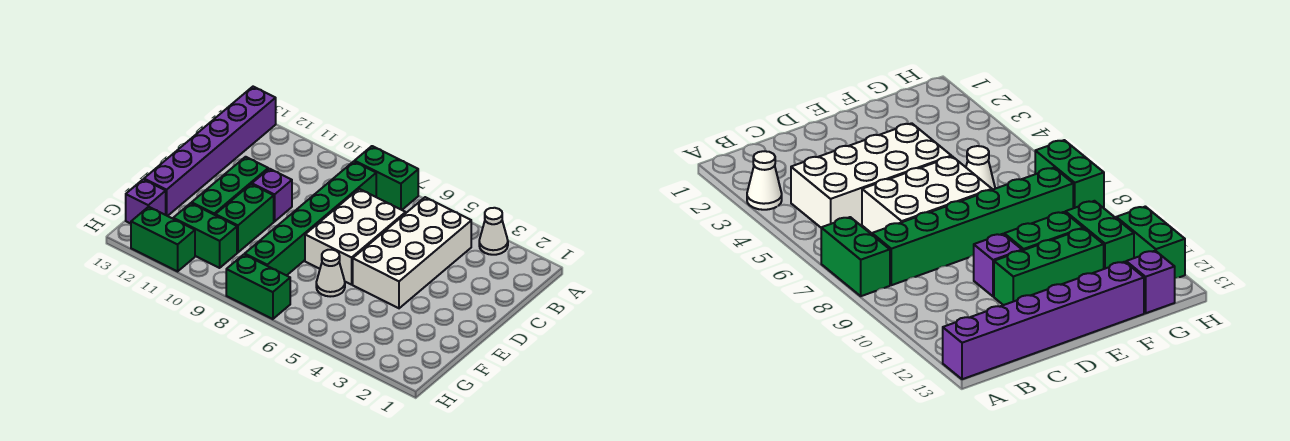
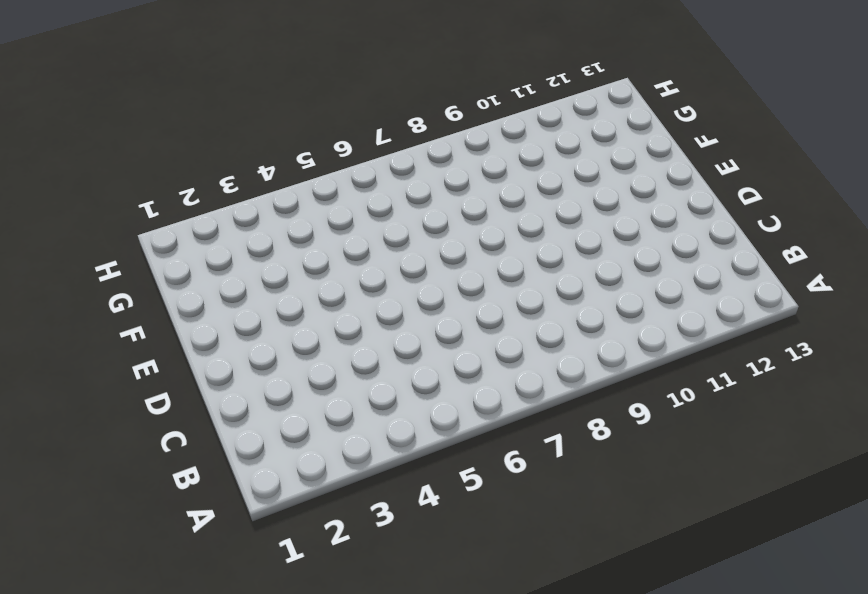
none -> white 1x1 cone [479,208,508,255]
none -> green 1x2 brick [354,146,418,210]
none -> purple 1x6 brick [144,87,276,216]

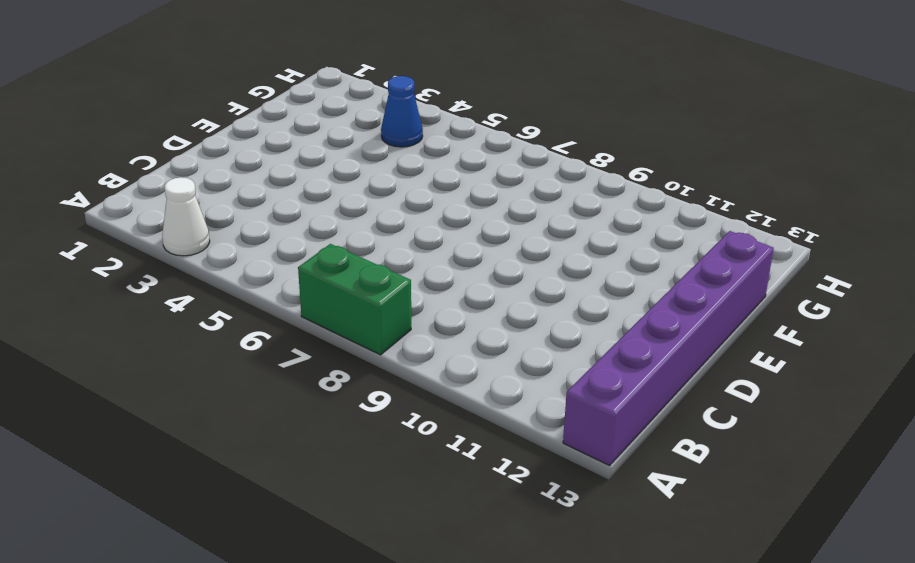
blue 1x1 cone [381,76,423,147] -> none
none -> white 2x4 brick [353,197,471,308]
none -> green 1x6 brick [245,161,376,276]
none -> white 2x3 brick [305,189,406,285]

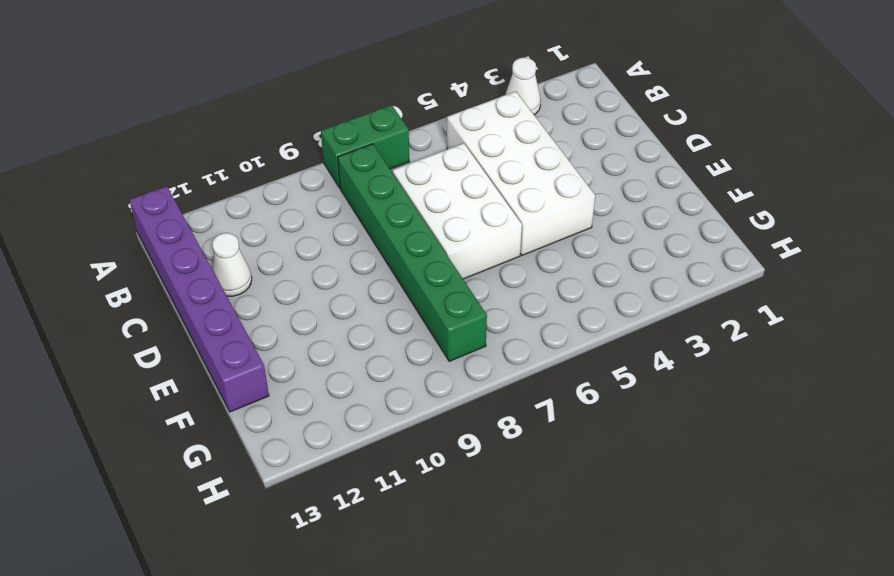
white 1x1 cone [212,233,252,296] -> white 1x1 cone moved to [316,250,345,297]
none -> purple 1x1 brick [252,169,292,221]
none -> green 1x3 brick [192,157,268,215]
none -> green 1x2 brick [215,184,274,252]

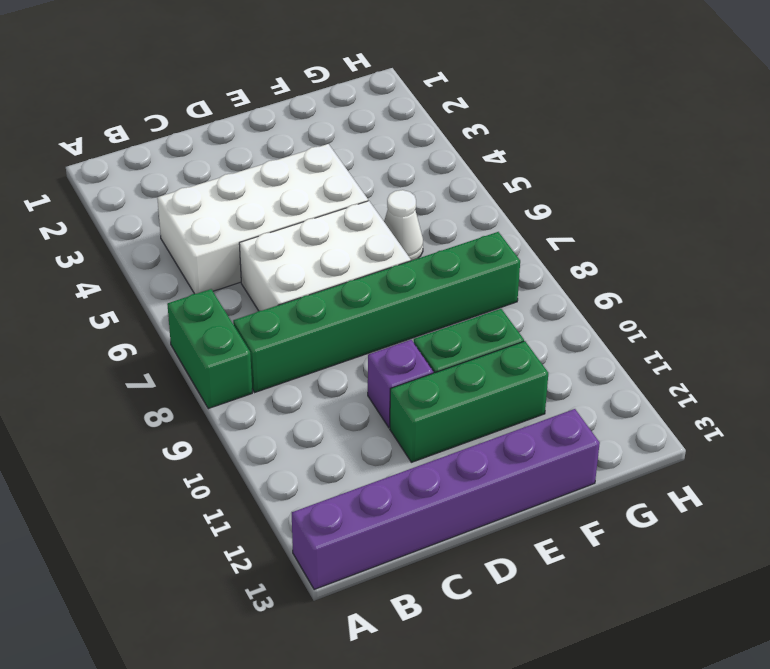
none -> white 1x1 cone [479,208,508,255]
none -> green 1x2 brick [173,203,237,268]
none -> purple 1x1 brick [126,179,166,224]

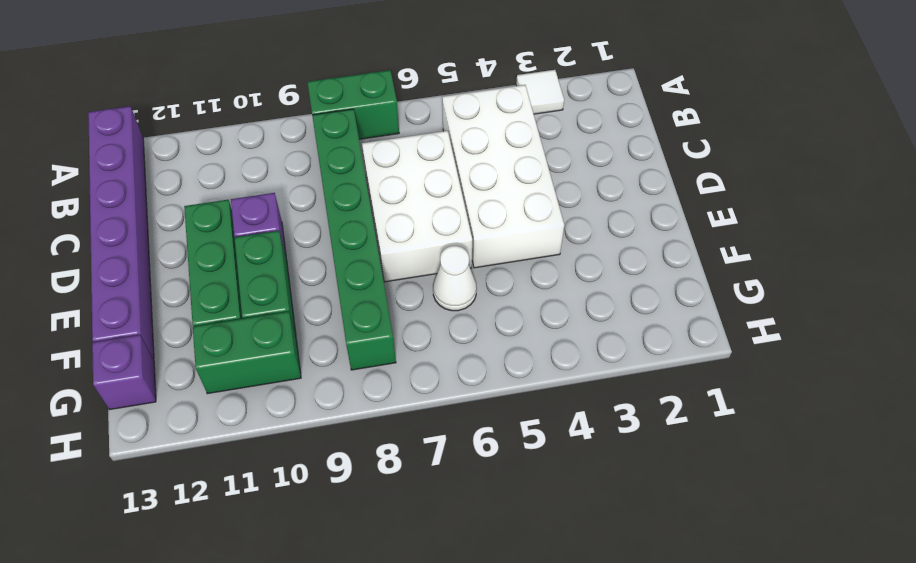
white 1x1 tile [516,70,564,114] -> white 1x1 cone [479,208,508,255]
none -> green 1x2 brick [226,254,290,319]
none -> green 1x2 brick [131,207,195,271]

